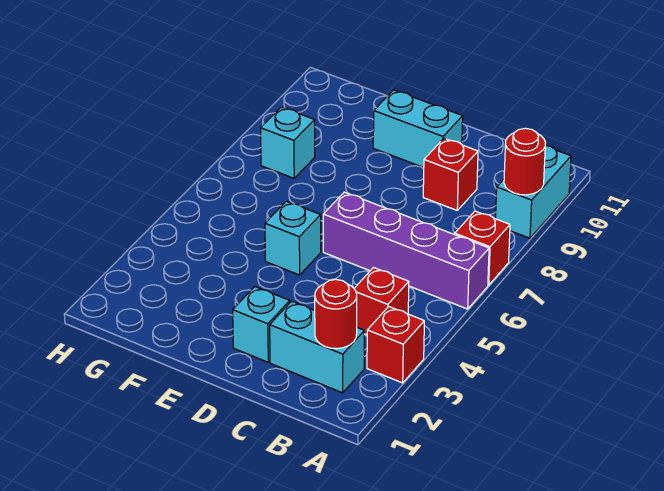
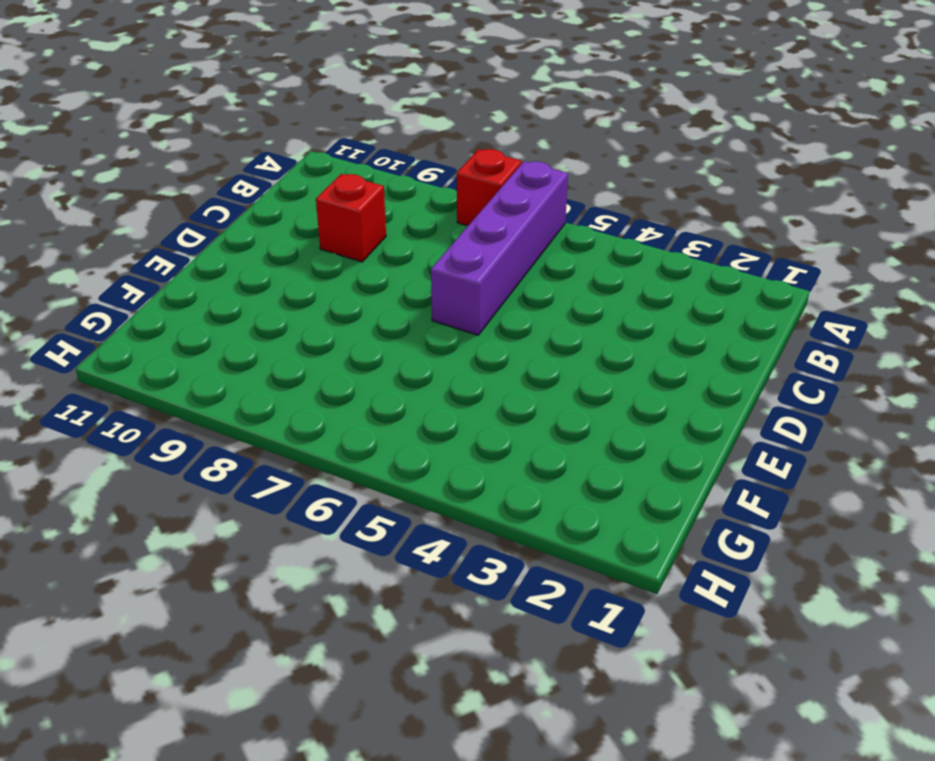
none -> red 1x1 brick [367,307,424,383]
none -> cyan 1x2 brick [496,146,571,238]
none -> cyan 1x2 brick [270,301,364,393]

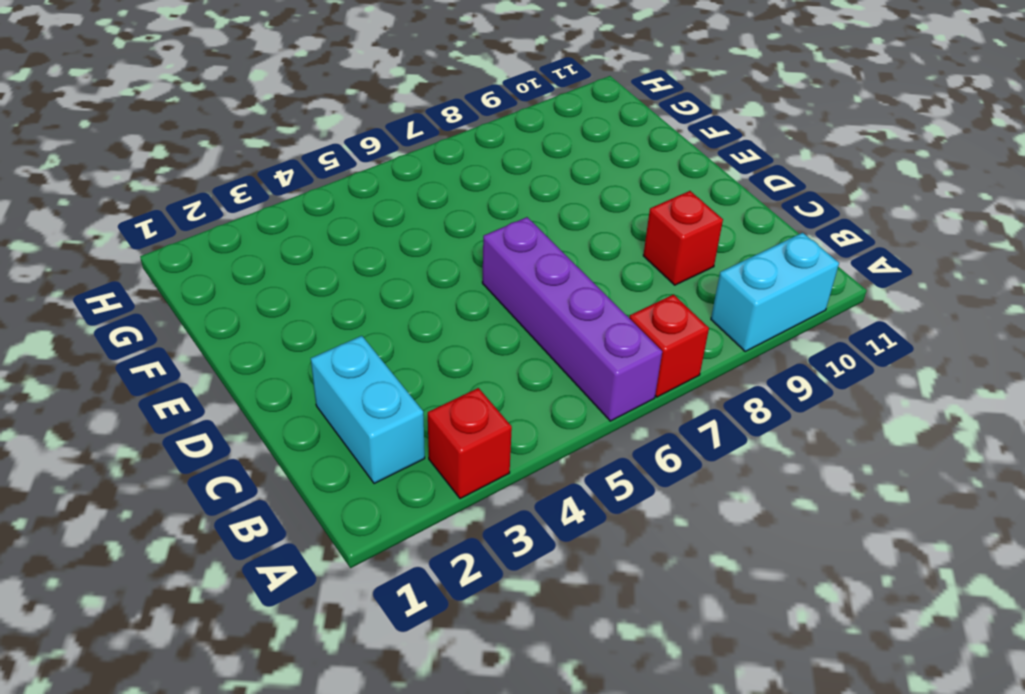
none -> red 1x1 brick [354,268,409,335]
none -> cyan 1x1 brick [233,287,290,362]
none -> cyan 1x2 brick [373,90,463,167]

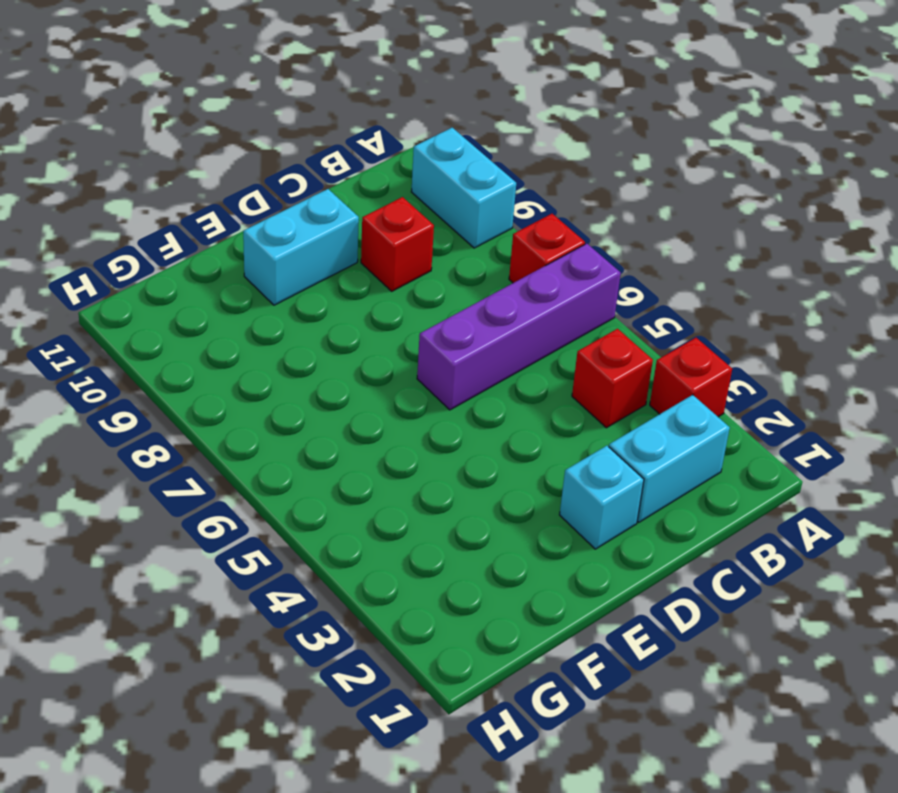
none -> cyan 1x1 brick [265,201,321,275]
none -> cyan 1x1 brick [261,107,315,178]
none -> red 1x1 round brick [504,128,546,195]

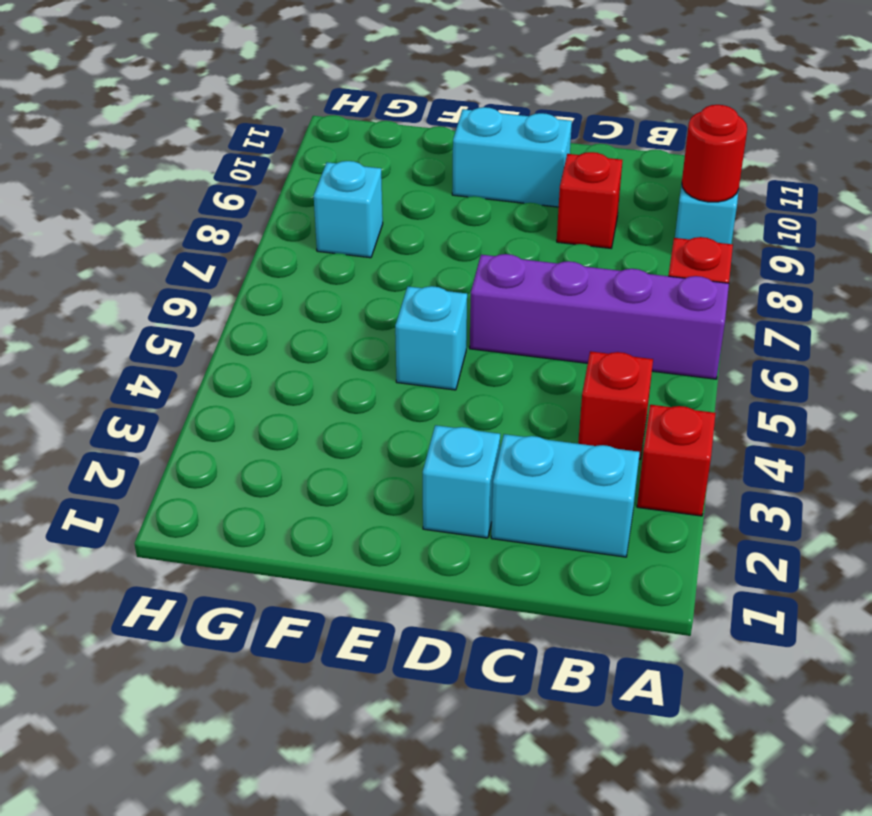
none -> red 1x1 round brick [315,280,357,349]

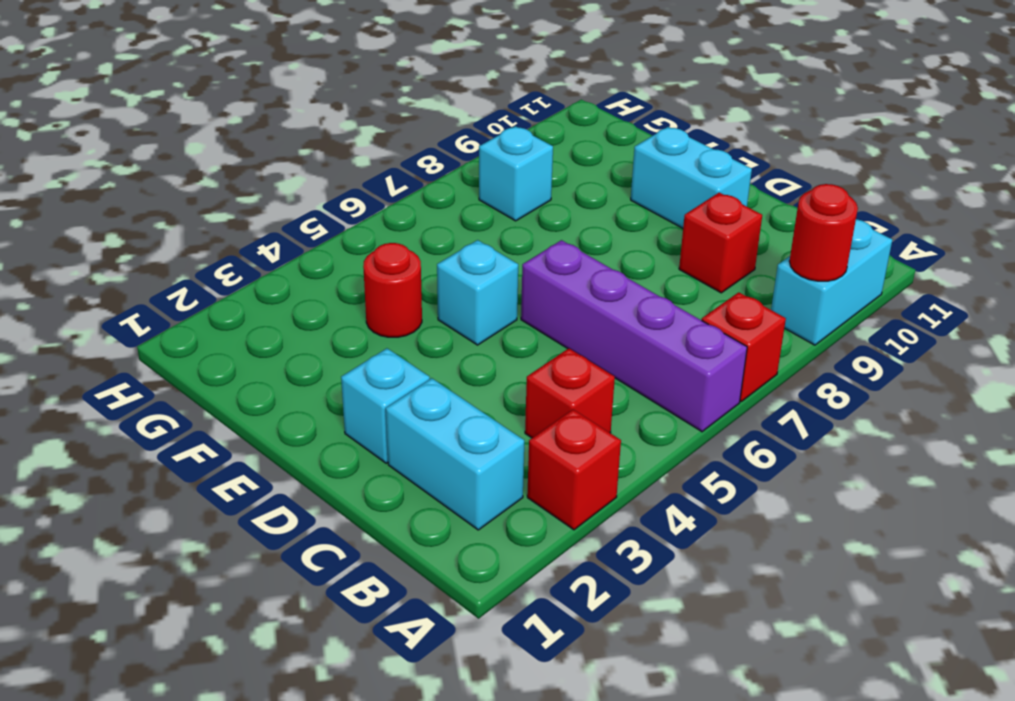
red 1x1 round brick [363,243,422,337] -> red 1x1 round brick moved to [315,280,357,349]

